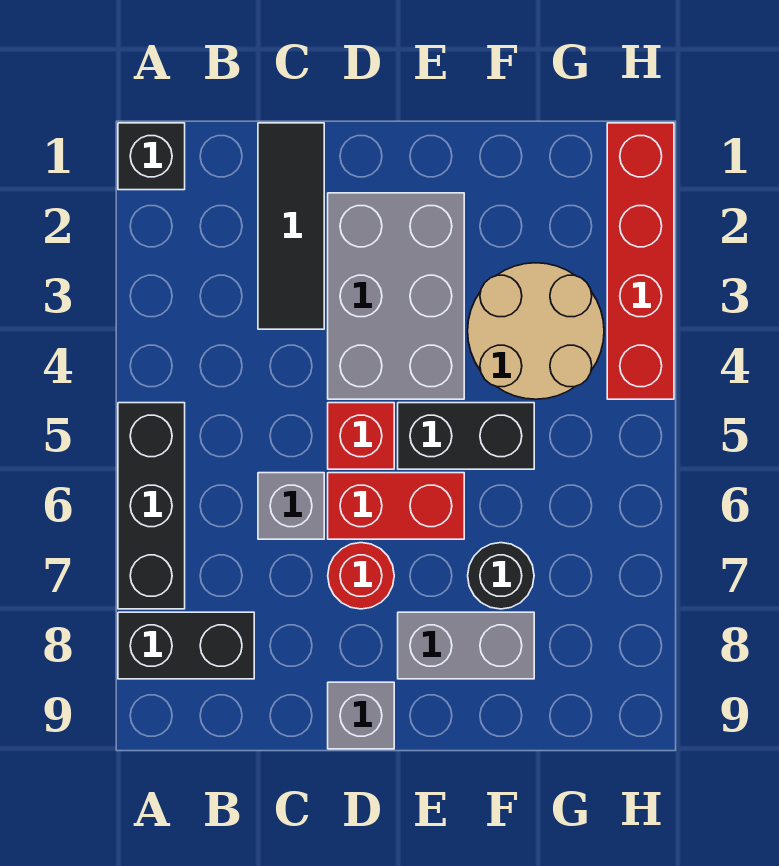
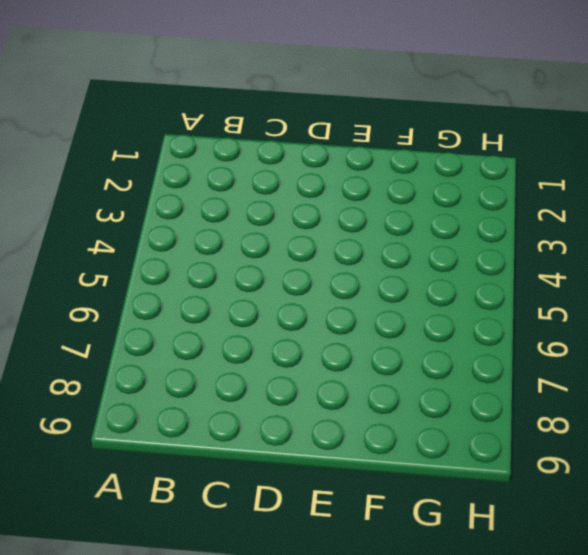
none -> black 1x1 brick [118,123,185,190]
none -> black 1x3 brick [118,403,185,609]
none -> black 1x2 brick [118,612,254,679]

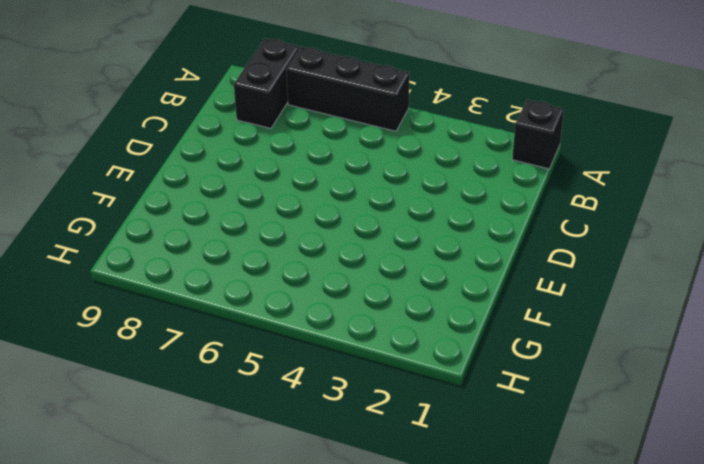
none -> black 1x3 tile [258,123,324,329]
none -> grey 1x1 brick [258,473,324,539]
none -> grey 2x3 brick [328,193,464,399]

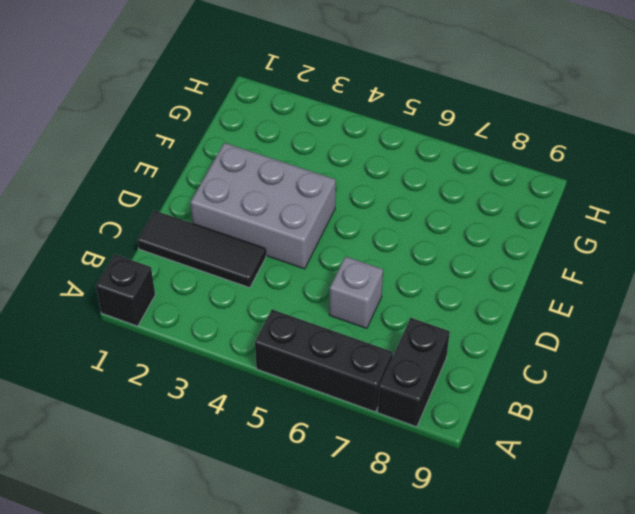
none -> red 1x1 brick [328,403,394,469]
none -> red 1x2 brick [328,473,464,539]
none -> red 1x1 round brick [328,543,394,609]

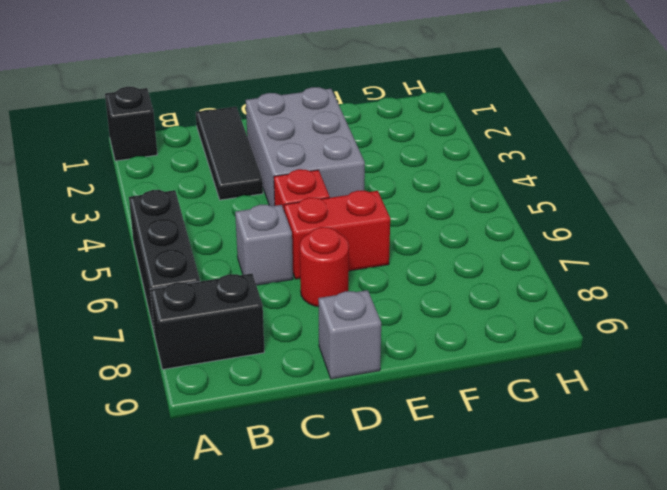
none -> black 1x2 brick [398,403,534,469]
none -> grey 1x2 brick [398,612,534,679]
none -> tan 2x2 round brick [468,263,604,399]

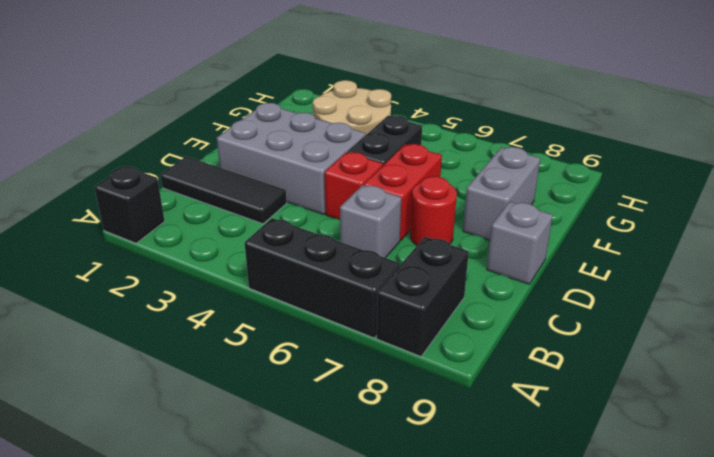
none -> black 1x1 round brick [468,543,534,609]
none -> red 1x4 brick [607,123,674,399]

